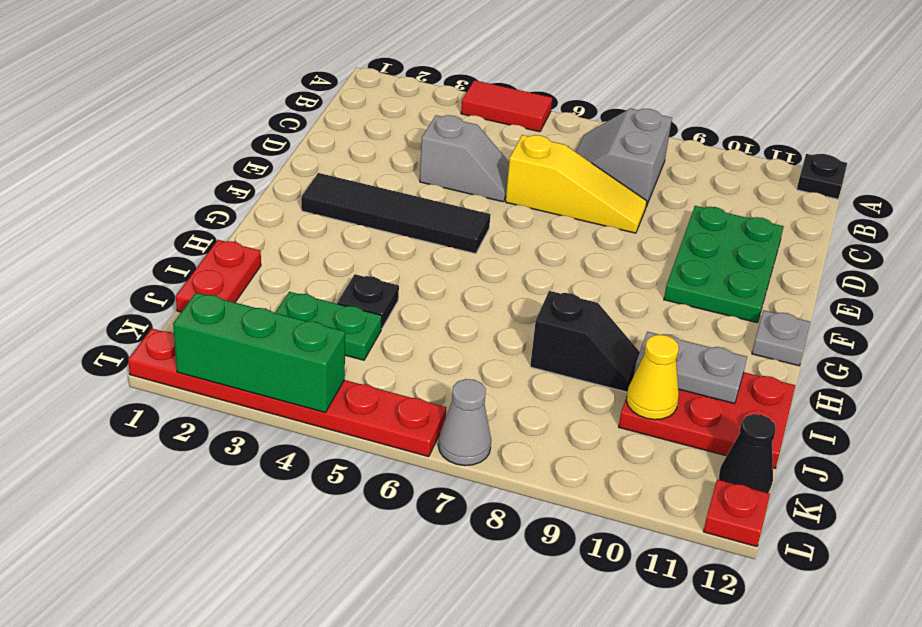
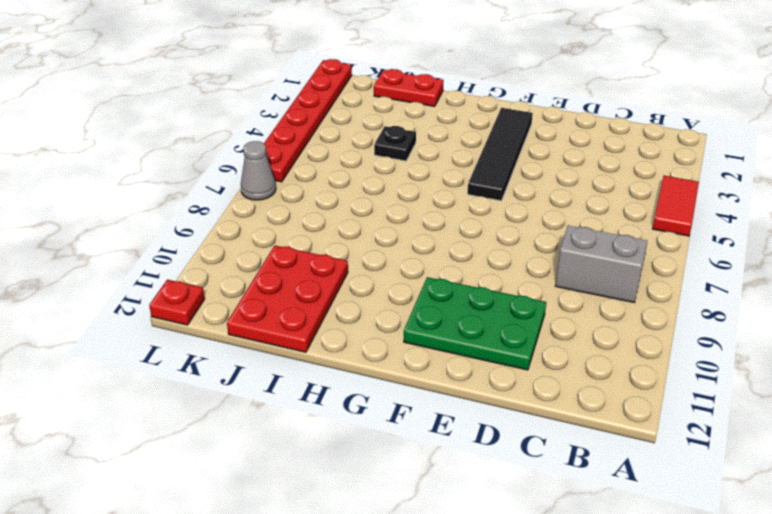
none -> black 1x1 plate [797,154,847,199]
none -> grey 1x2 slope [420,115,509,202]
none -> yellow 1x3 slope [505,135,647,233]

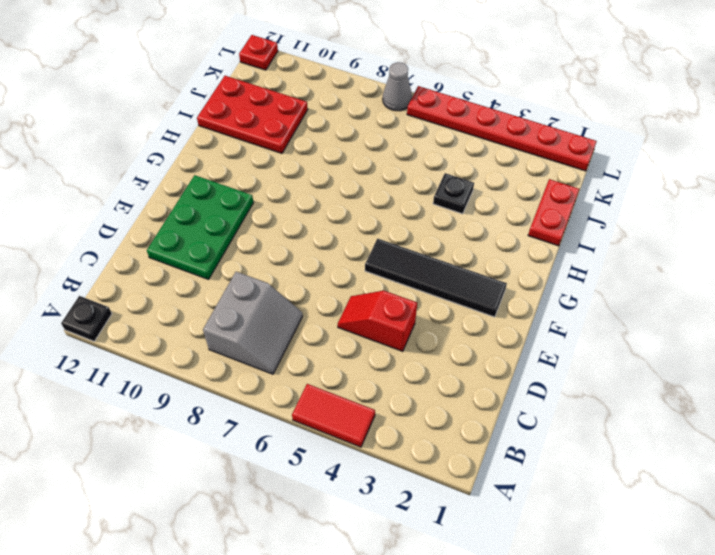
red 1x2 slope [338,291,417,351] -> grey 1x2 slope [420,115,509,202]
none -> yellow 1x3 slope [505,135,647,233]
none -> grey 1x1 plate [752,310,810,366]
none -> black 1x2 slope [530,291,640,392]

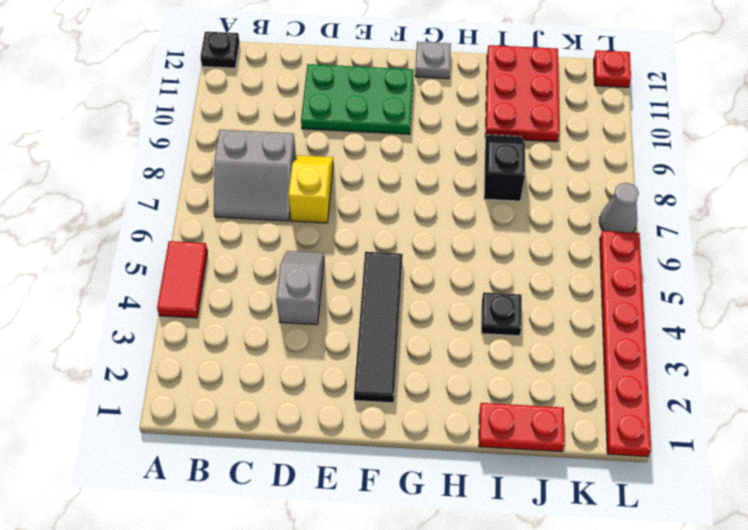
yellow 1x2 slope [288,155,333,223] -> yellow 1x3 slope [505,135,647,233]
none -> green 1x2 plate [275,292,382,360]
none -> black 1x1 cone [719,414,776,493]
none -> grey 1x2 plate [634,332,747,404]

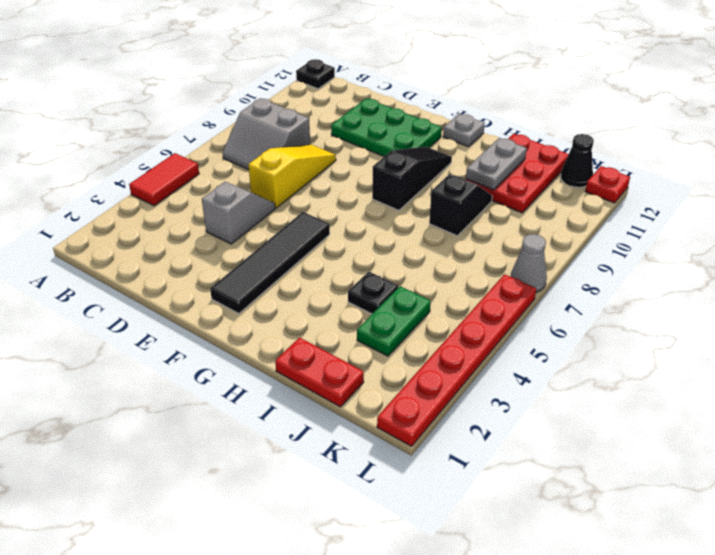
black 1x3 slope [372,147,452,210] -> none
none -> yellow 1x1 cone [626,335,679,420]
none -> green 1x3 brick [173,293,345,413]

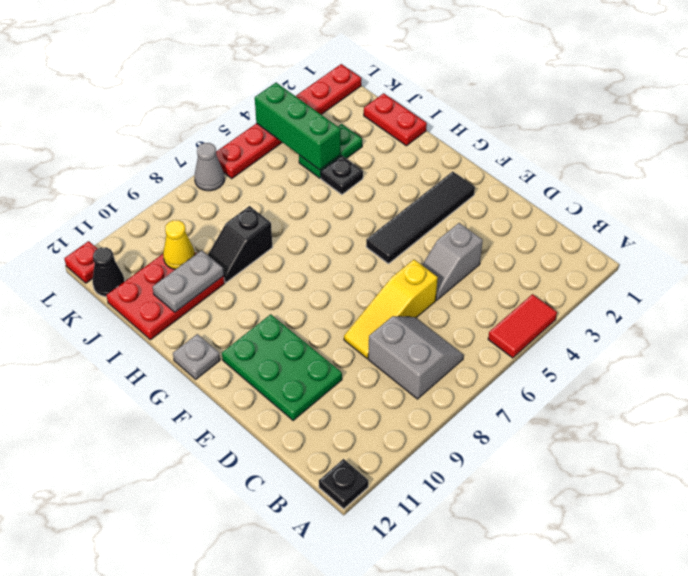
green 1x3 brick [255,83,341,170] -> green 1x3 brick turned to [173,293,345,413]

